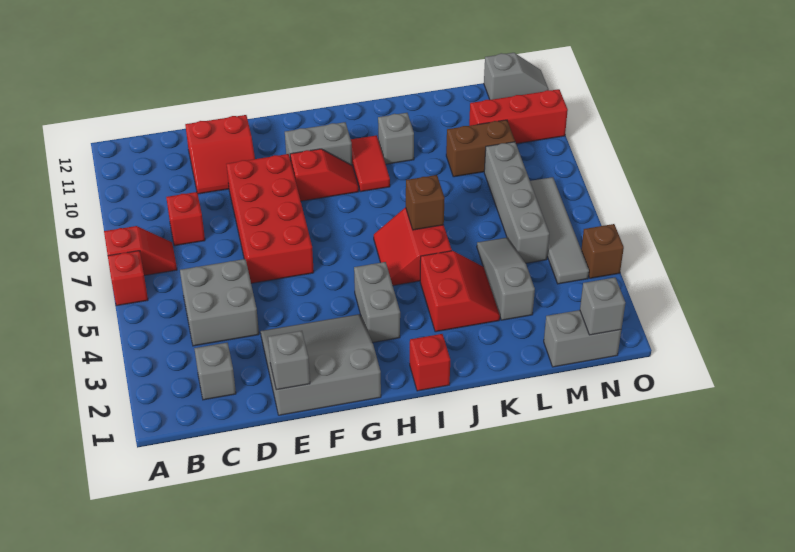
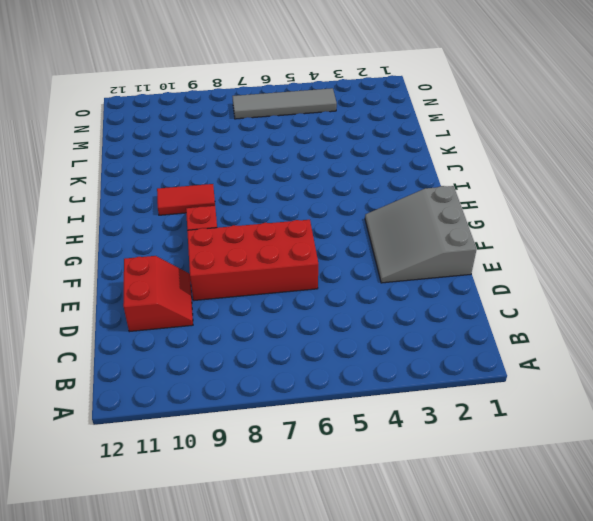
none -> red 1x1 brick [108,251,148,306]
none -> red 1x2 slope [104,226,177,275]
none -> grey 1x1 brick [194,343,236,400]

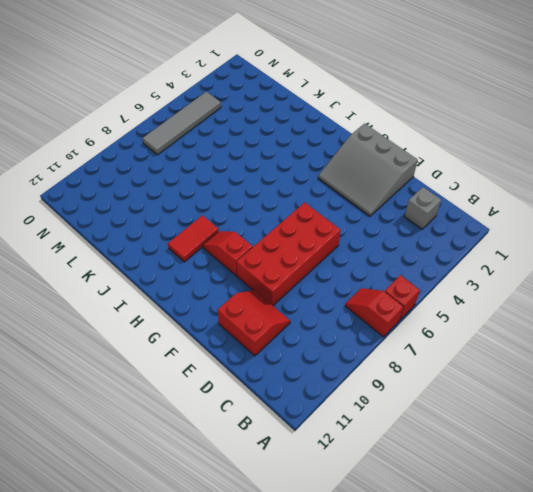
none -> grey 2x2 brick [180,259,259,346]
none -> red 1x1 brick [166,192,205,246]
none -> grey 1x2 brick [285,122,352,165]

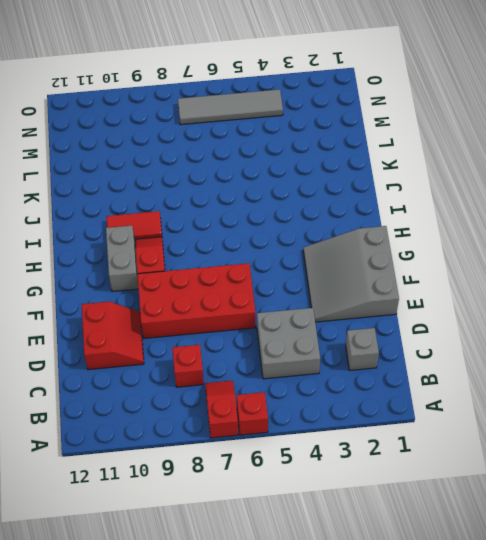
none -> grey 1x2 brick [354,262,400,343]
none -> red 1x1 brick [410,334,450,391]
none -> red 2x2 slope [374,208,452,286]

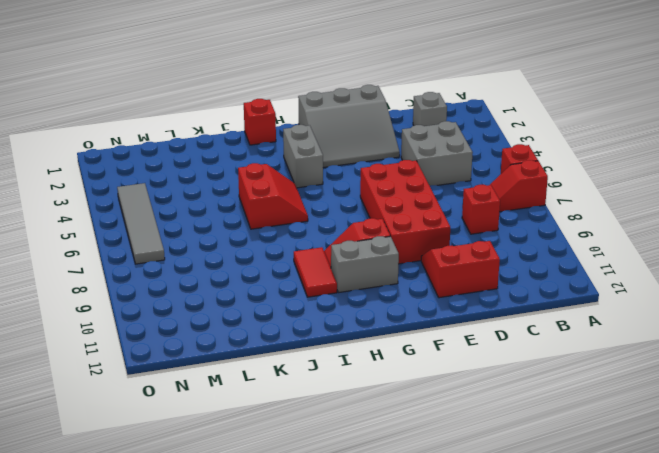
none -> red 2x2 slope [420,251,500,332]
none -> grey 1x1 brick [378,113,414,164]
none -> grey 1x3 slope [477,238,535,320]

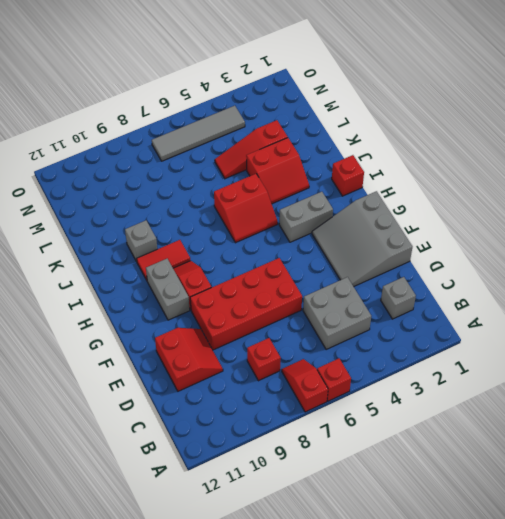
red 2x2 slope [246,138,309,204] -> red 2x2 slope turned to [420,251,500,332]
red 1x3 slope [215,120,288,179] -> grey 1x3 slope [477,238,535,320]
none -> brown 1x2 brick [446,120,515,177]
none -> grey 1x2 brick [544,310,621,367]
none -> grey 1x4 brick [484,142,549,263]

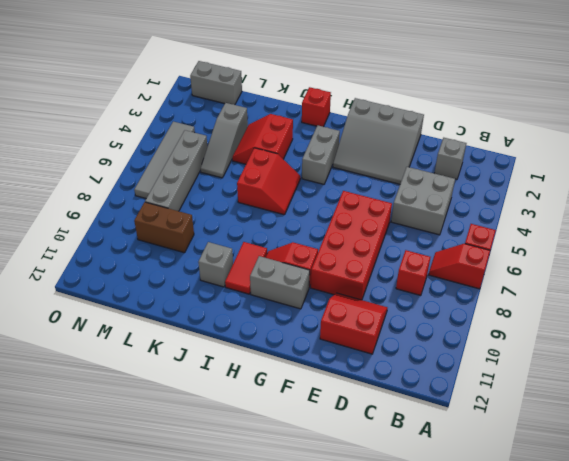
none -> red 1x3 brick [469,89,568,144]
none -> grey 1x2 slope [484,53,549,100]
none -> brown 1x1 brick [581,224,624,278]

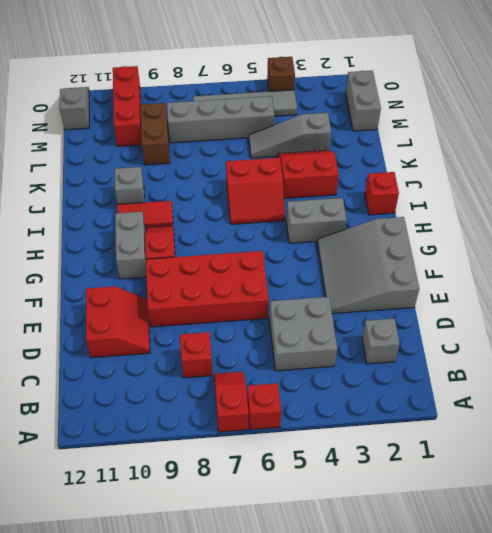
none -> grey 1x1 brick [268,331,310,390]
none -> brown 1x1 brick [406,175,445,230]
none -> grey 1x1 brick [580,278,625,335]

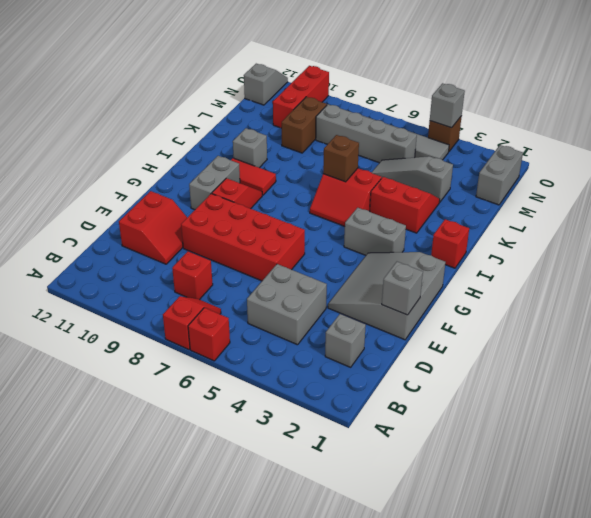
grey 1x1 brick [430,83,465,128] -> grey 1x1 brick moved to [580,278,625,335]

